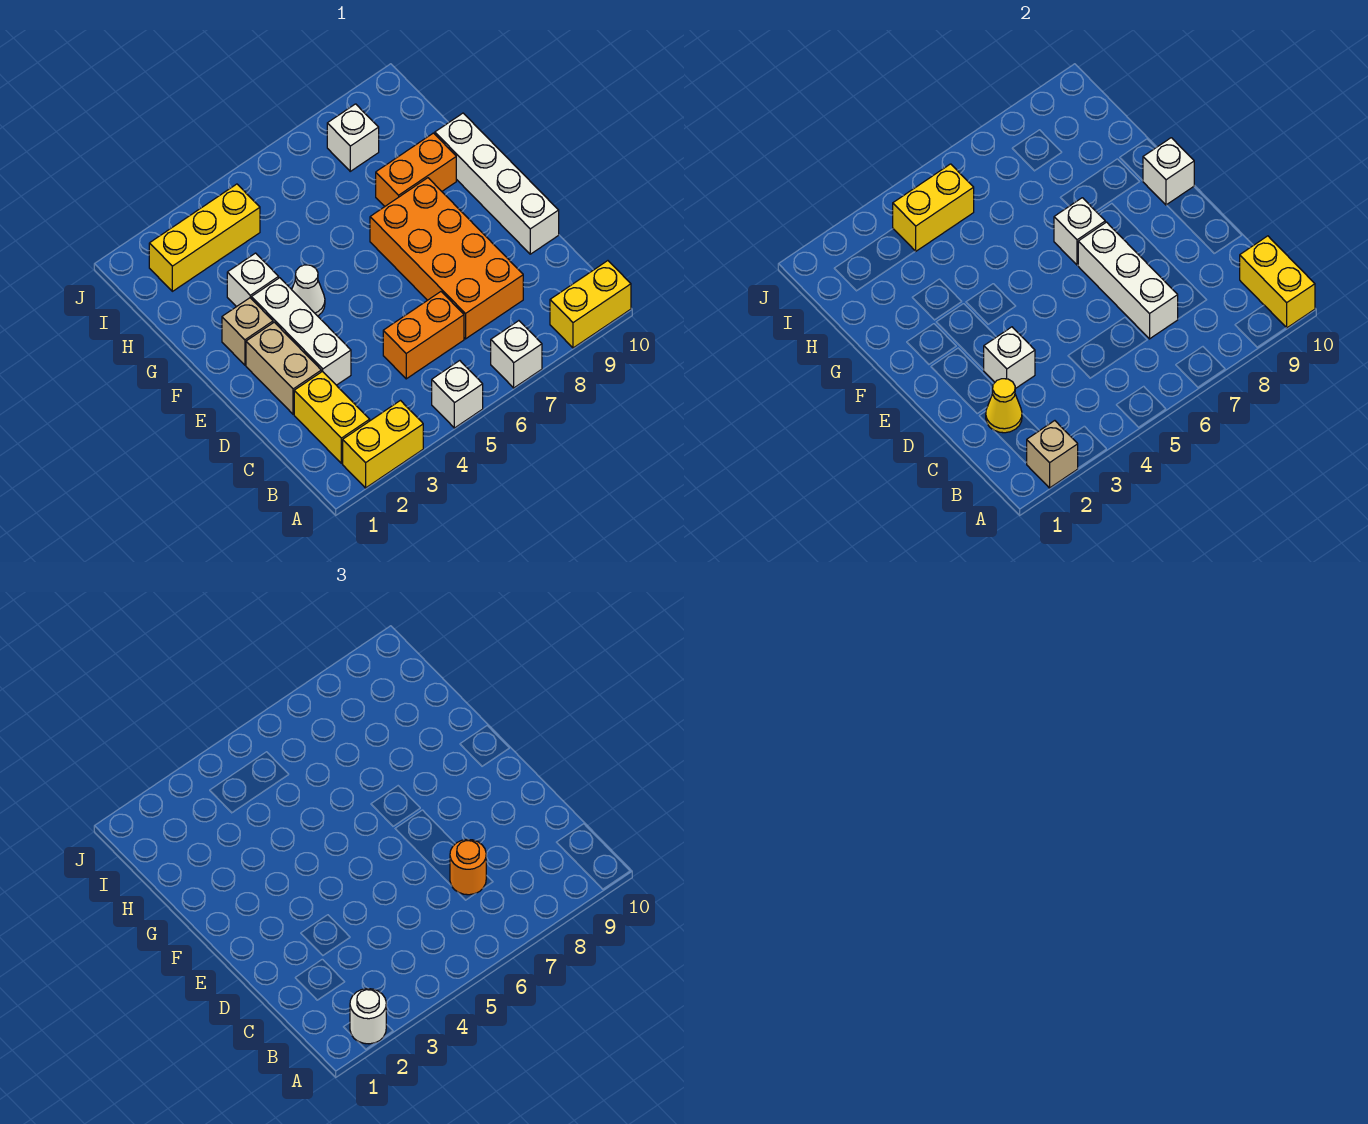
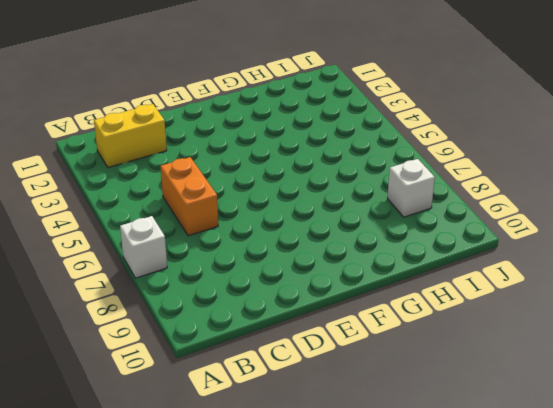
none -> yellow 1x2 brick [343,401,423,488]
none -> white 1x1 brick [432,361,483,428]
none -> yellow 1x2 brick [550,261,631,348]

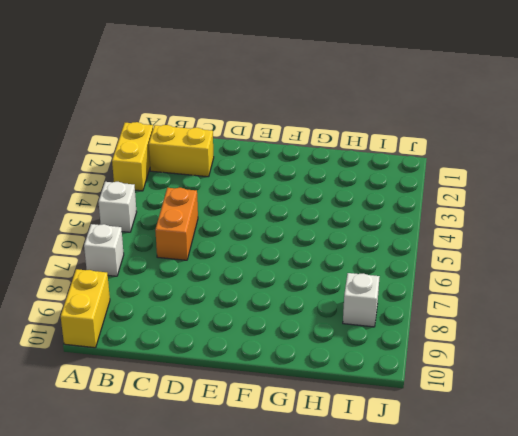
none -> orange 2x4 brick [370,178,523,339]
none -> tan 1x2 brick [246,322,321,414]
none -> white 1x3 brick [252,278,351,385]

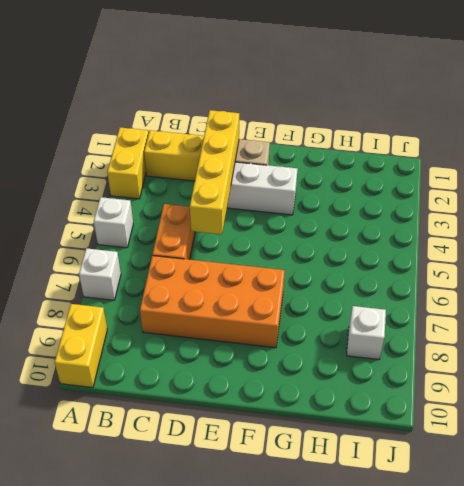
yellow 1x4 brick [190,110,239,234] -> white 1x1 brick [984,327,1035,389]
none -> white 1x4 brick [435,113,559,254]
none -> tan 1x1 brick [222,298,273,365]
none -> white 1x1 cone [292,265,325,316]

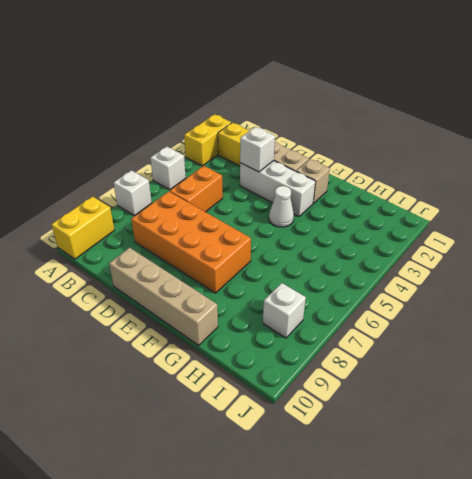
tan 1x4 brick [109,247,218,345] -> white 1x4 brick [435,113,559,254]
none -> white 1x1 brick [227,253,279,307]
none -> orange 1x2 brick [376,133,456,206]
none -> yellow 1x3 brick [149,184,260,291]

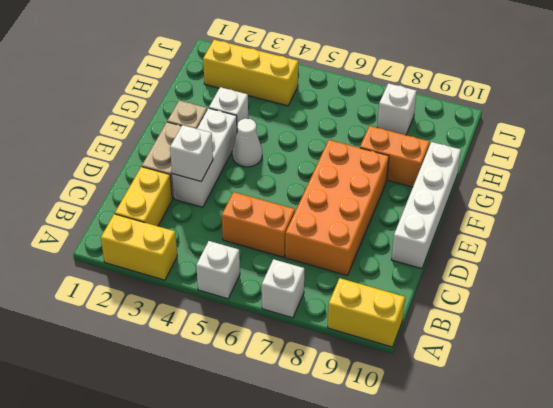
none -> tan 1x1 brick [1027,421,1078,488]
none -> yellow 1x2 brick [1240,236,1315,328]
none -> yellow 1x1 cone [986,379,1022,433]

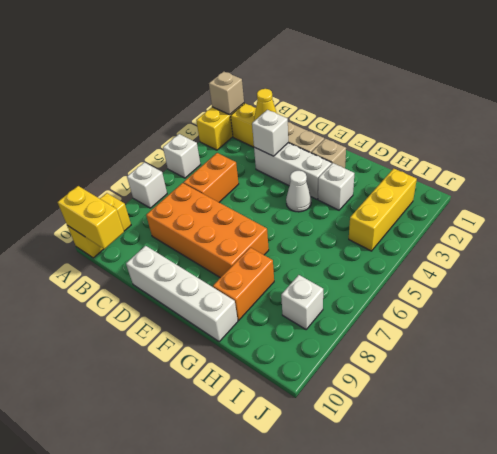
none -> white 1x3 brick [1078,222,1178,339]
none -> white 1x1 brick [1054,198,1105,265]
none -> white 1x1 brick [1143,138,1194,205]

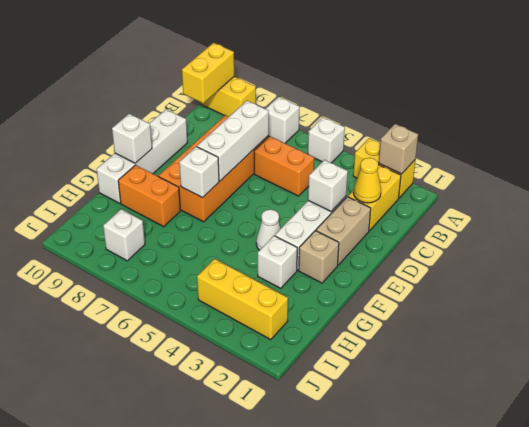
none -> yellow 1x2 brick [893,164,974,251]
none -> white 1x1 round brick [350,989,386,1044]
none -> orange 1x1 round brick [450,839,486,895]

